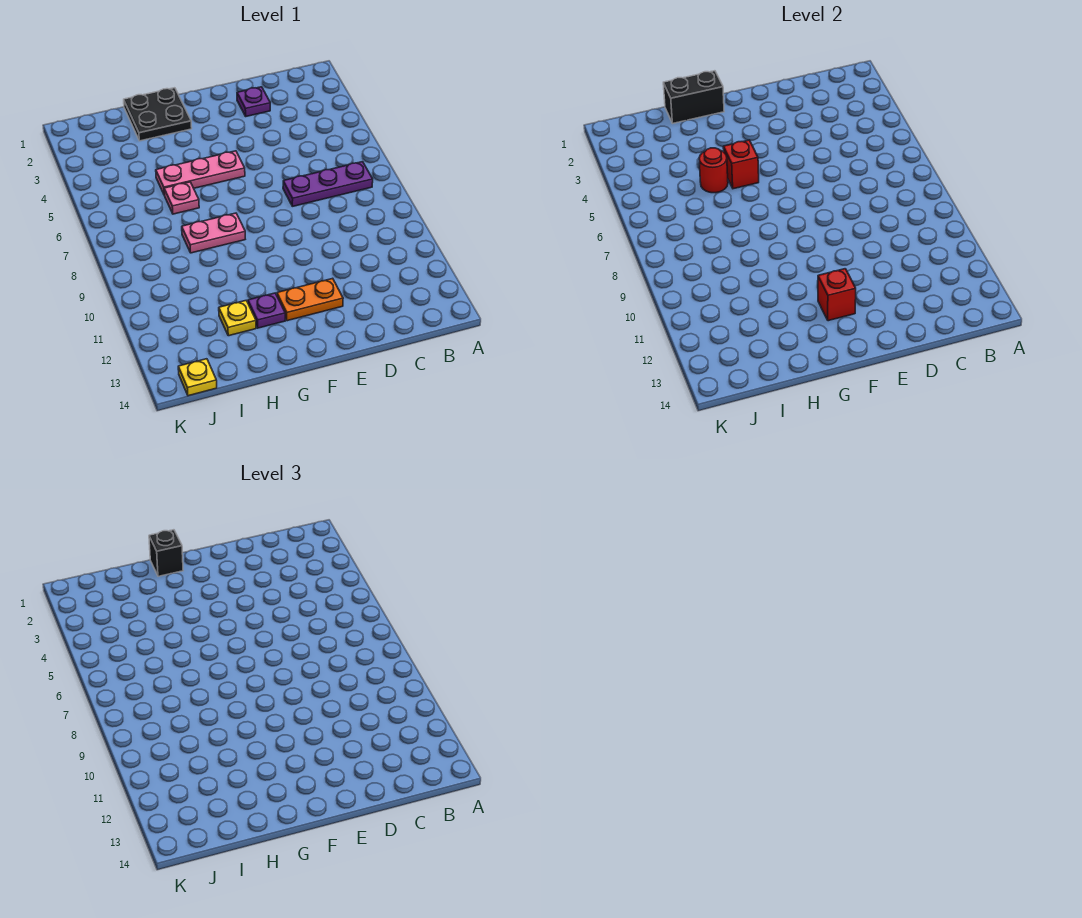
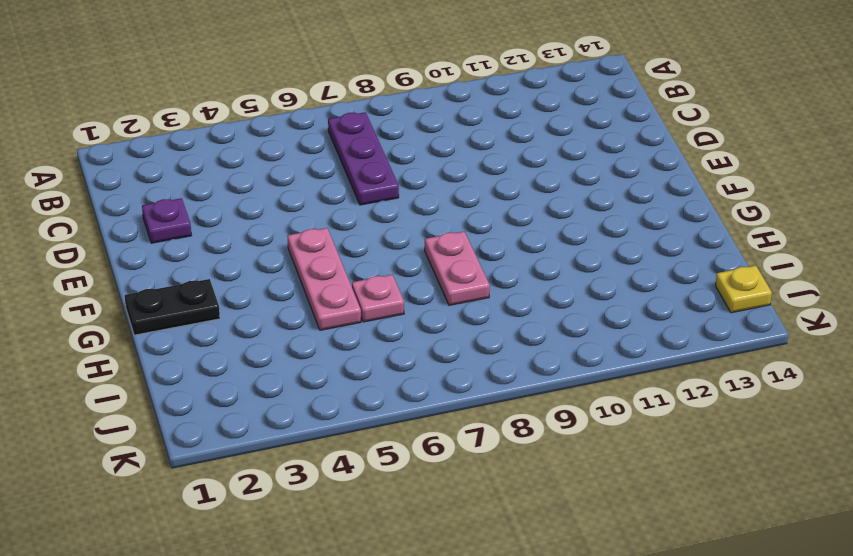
black 1x2 plate [125,279,220,335] -> black 2x2 plate [124,88,192,141]
none -> orange 1x2 plate [277,278,343,321]
none -> purple 1x1 plate [248,293,285,328]
none -> yellow 1x1 plate [219,301,256,336]

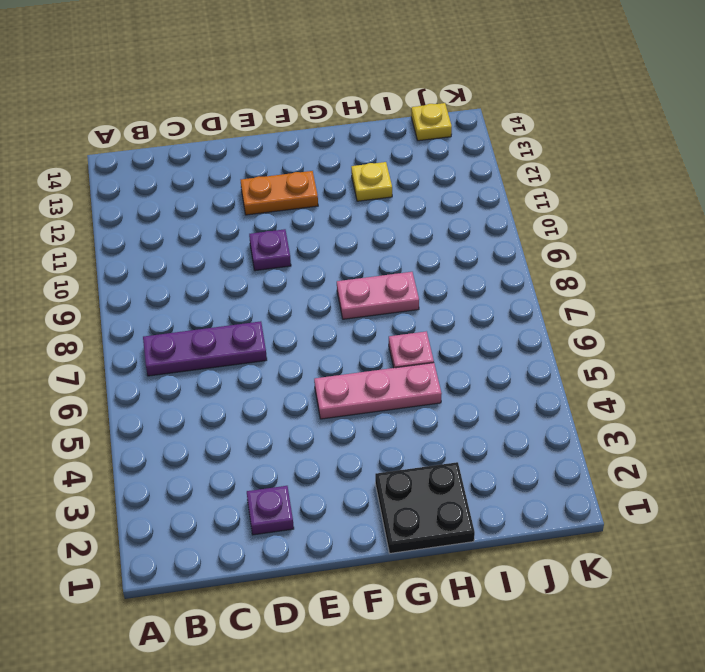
purple 1x1 plate [249,229,291,271] -> purple 1x1 plate moved to [248,293,285,328]
none -> red 1x1 brick [818,269,856,321]
none -> black 1x2 brick [663,71,724,123]
none -> red 1x1 brick [723,140,759,189]

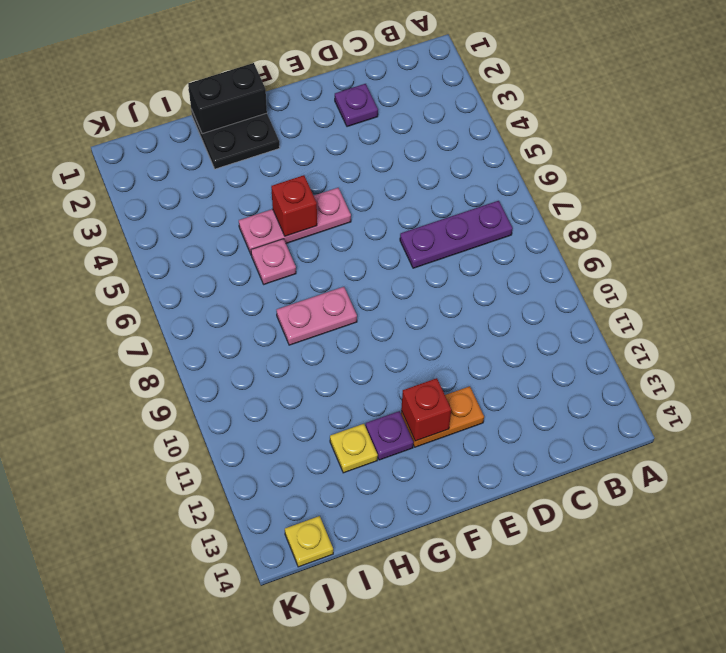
none -> red 1x1 round brick [699,148,728,193]
none -> black 1x1 brick [149,530,183,576]

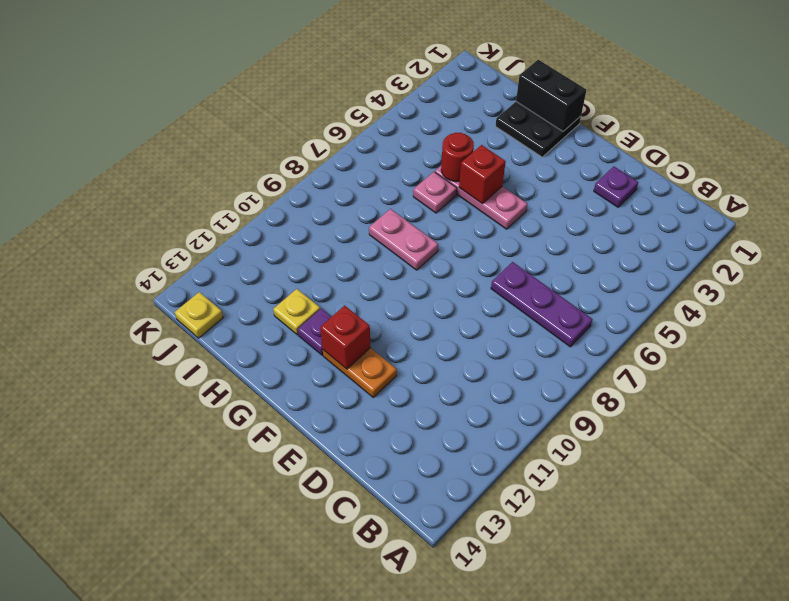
none -> black 1x1 brick [149,530,183,576]

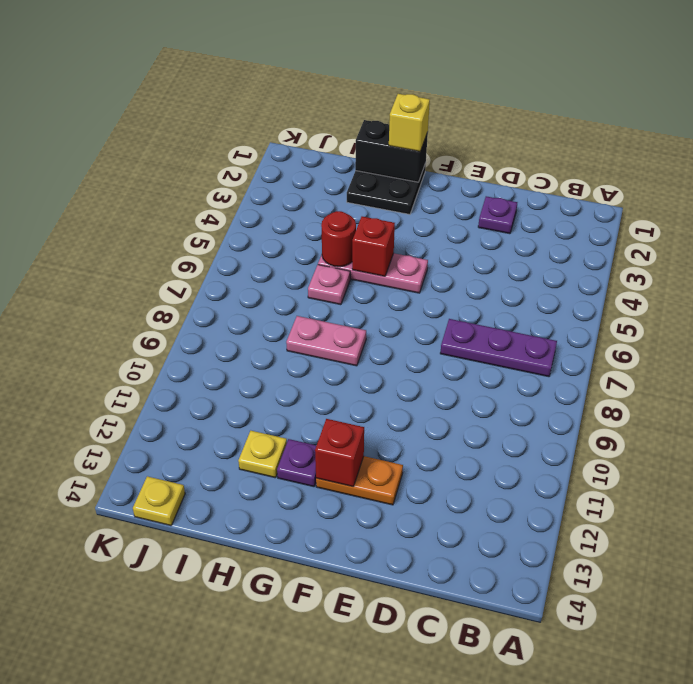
yellow 1x1 brick [389,94,430,152] -> black 1x1 brick [149,530,183,576]

